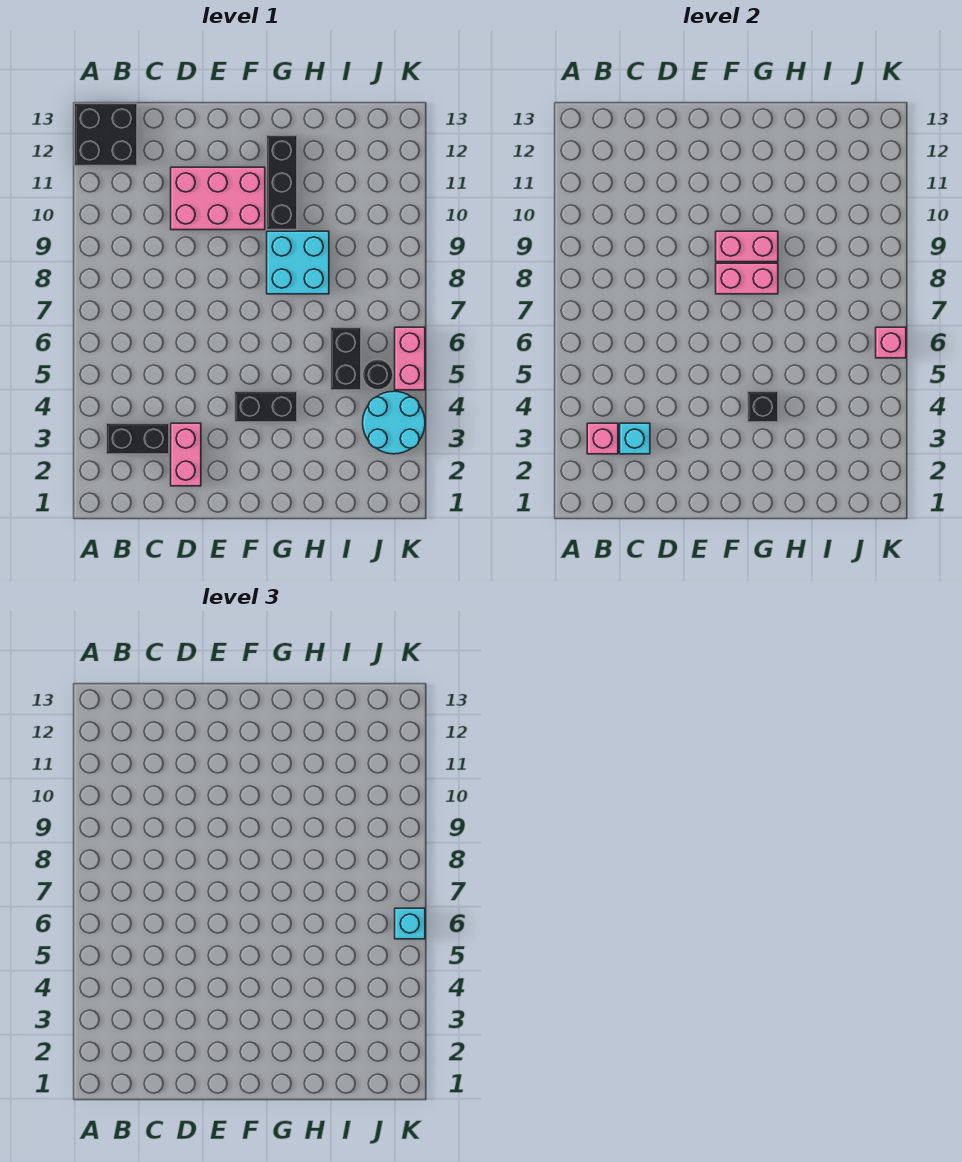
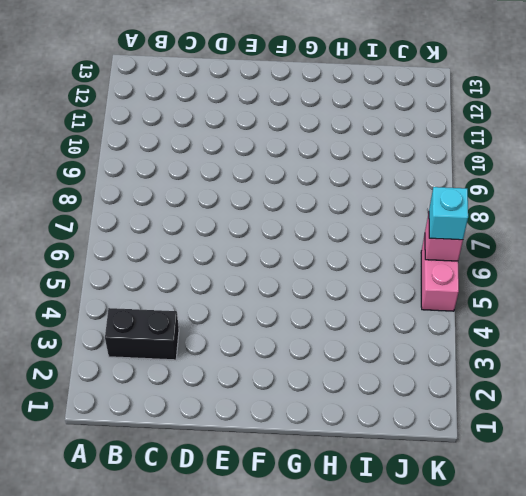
none -> black 2x2 brick [74,103,137,166]
none -> pink 1x2 brick [171,423,201,486]
none -> pink 2x3 brick [171,167,265,230]

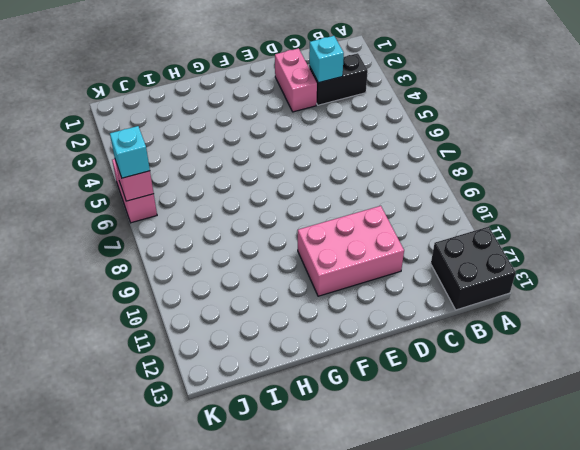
none -> black 1x2 brick [235,391,297,422]
none -> cyan 2x2 brick [267,231,329,294]
none -> black 1x3 brick [267,135,297,230]

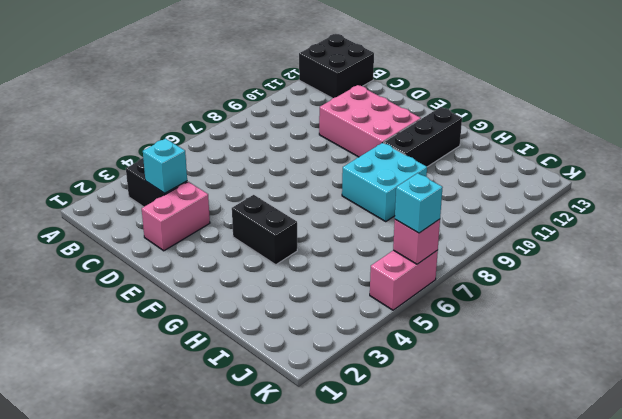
none -> black 1x2 brick [331,327,361,390]
none -> cyan 2x2 round brick [363,391,425,454]
none -> black 1x1 round brick [363,359,393,390]

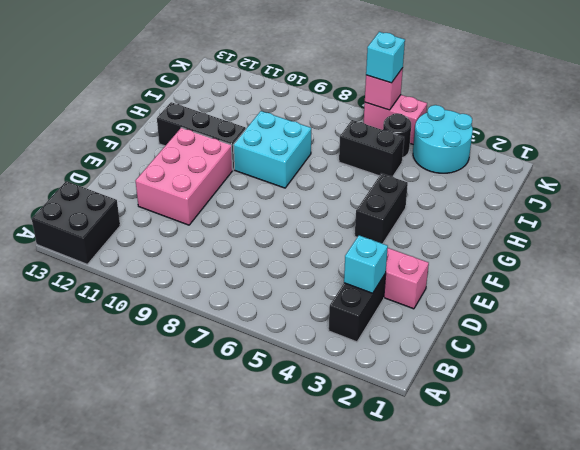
none -> pink 1x1 brick [587,423,618,454]
none -> pink 1x2 brick [716,263,778,294]
none -> pink 1x2 brick [716,231,778,262]

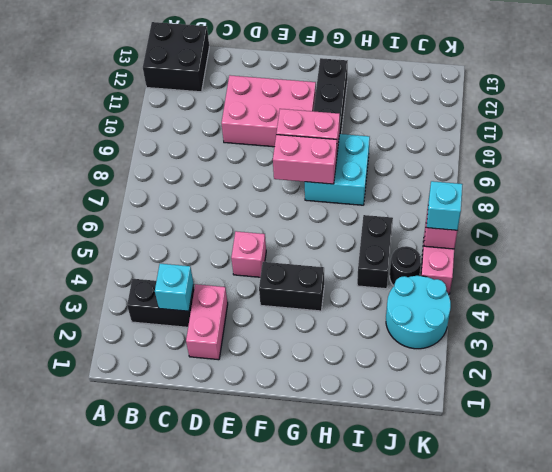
pink 1x1 brick [231,231,266,277] -> pink 1x1 brick moved to [587,423,618,454]
none -> black 1x1 brick [748,391,778,422]

